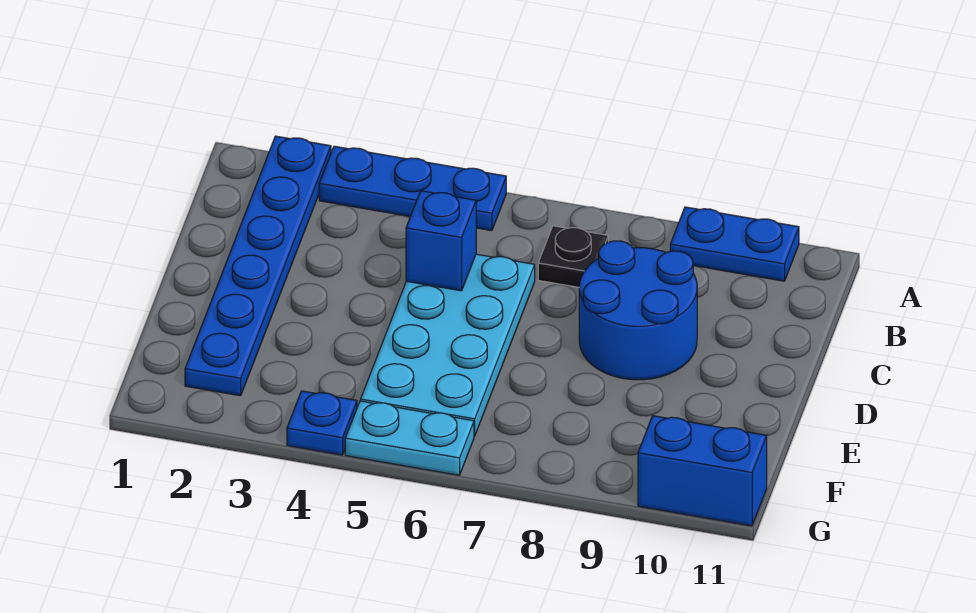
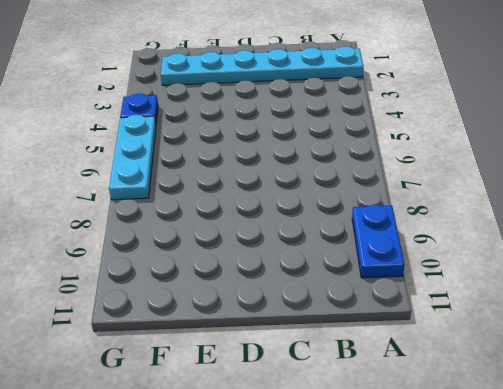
cyan 1x6 plate [161,46,363,85] -> blue 1x6 plate [185,136,331,396]
cyan 1x3 plate [109,115,156,200] -> cyan 1x2 plate [345,401,474,475]
none -> blue 1x3 plate [319,146,506,231]
none -> black 1x1 plate [538,226,608,287]

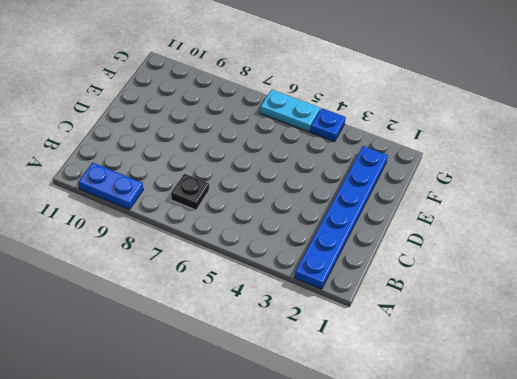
none -> blue 1x3 plate [319,146,506,231]
none -> cyan 2x4 plate [361,254,535,436]

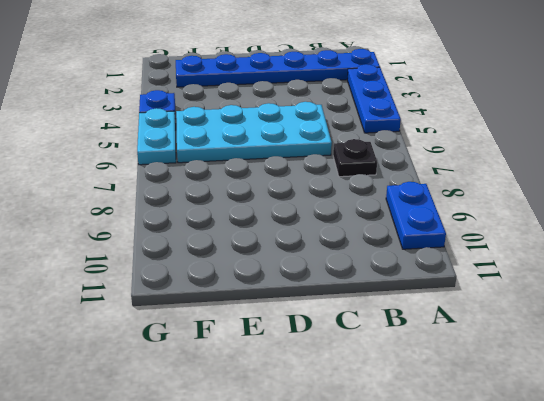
none -> blue 2x2 round brick [579,241,697,380]
none -> blue 1x2 brick [638,416,767,526]

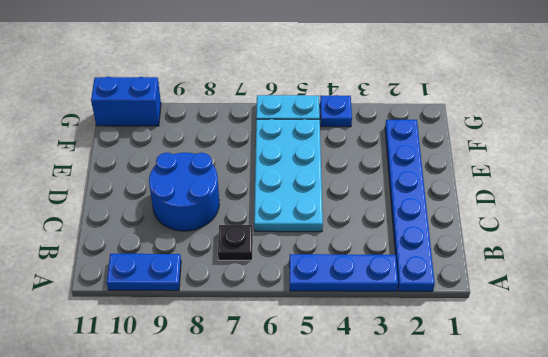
none -> blue 1x1 brick [406,191,476,291]

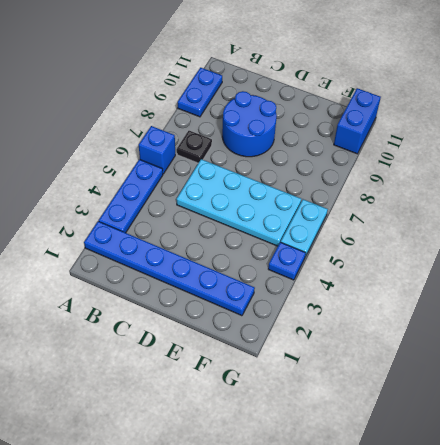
blue 1x1 brick [139,126,175,174] -> blue 1x1 brick moved to [406,191,476,291]

